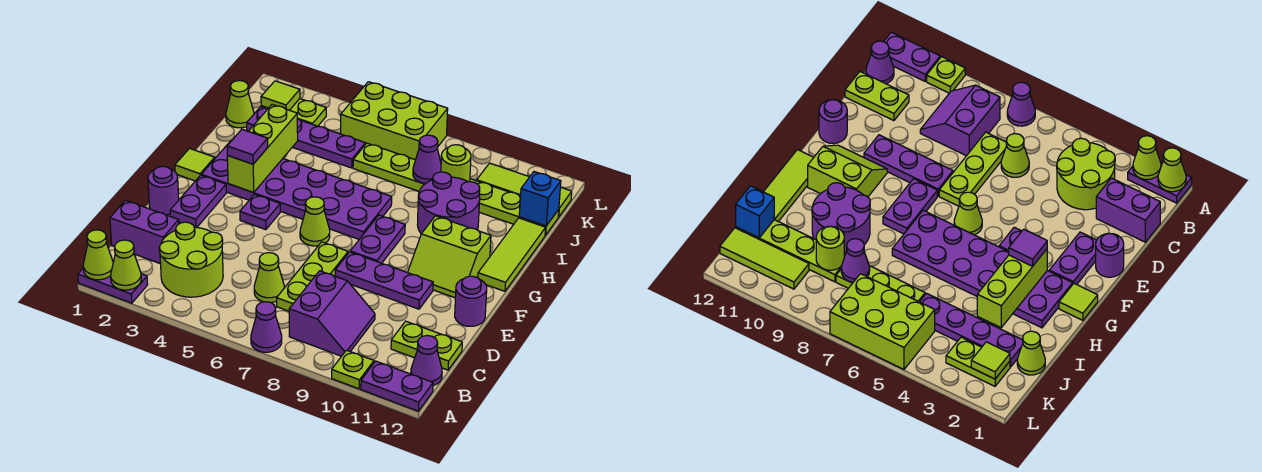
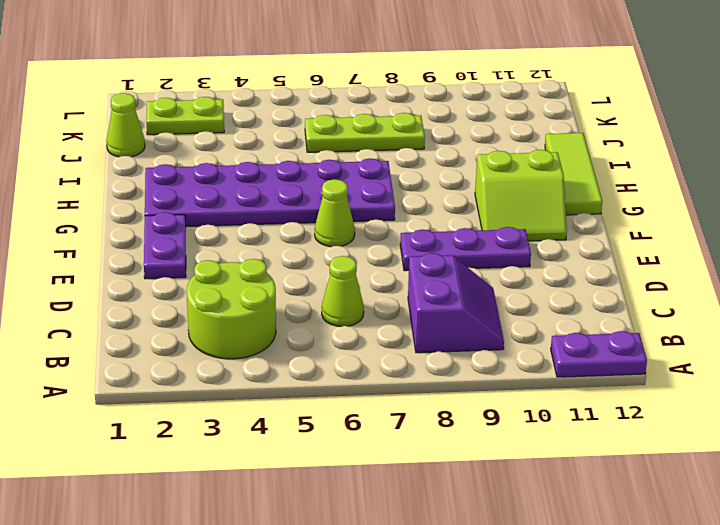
none -> purple 1x2 plate [78,269,148,303]
none -> purple 1x1 cone [251,302,282,352]
none -> lime 1x1 plate [332,350,374,389]
none -> purple 1x1 cone [411,336,442,386]

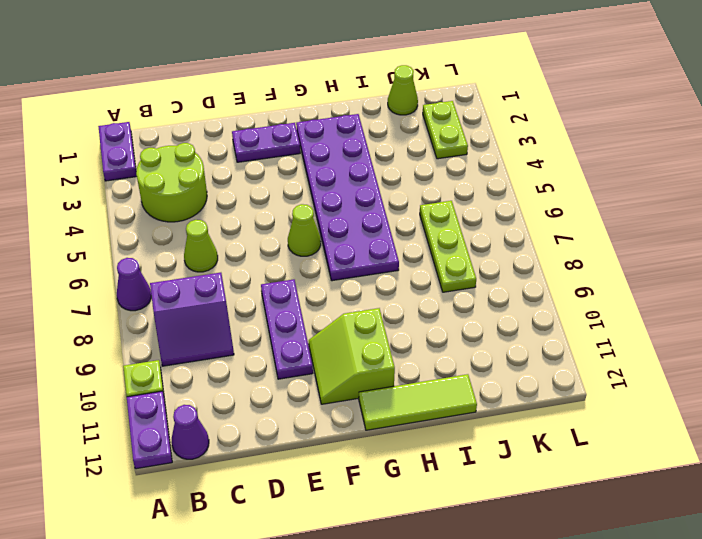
none -> purple 1x2 brick [110,200,179,264]
none -> lime 1x3 plate [277,242,348,311]
none -> lime 1x2 plate [391,321,462,370]
none -> purple 1x1 round brick [148,166,179,215]

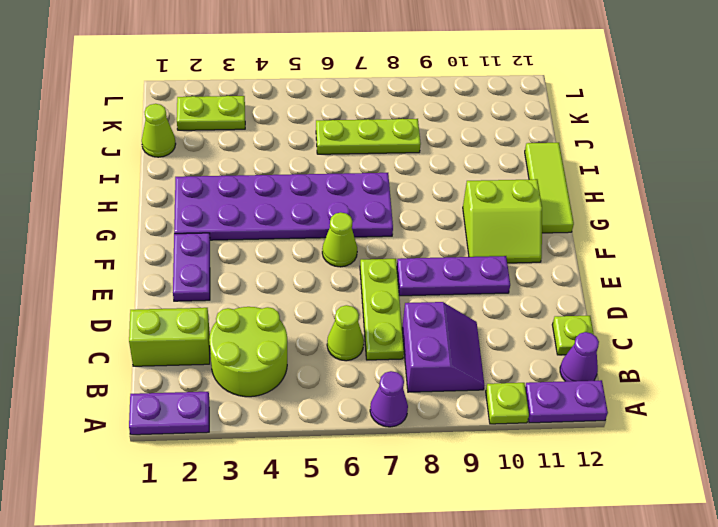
lime 1x2 brick [129,308,210,366] -> purple 1x2 brick [110,200,179,264]
lime 1x1 plate [552,316,594,355] -> lime 1x2 plate [391,321,462,370]
none -> purple 1x1 round brick [148,166,179,215]
none -> purple 1x1 round brick [455,276,487,326]
none -> purple 1x1 plate [240,194,280,230]
none -> purple 1x2 plate [350,215,405,263]

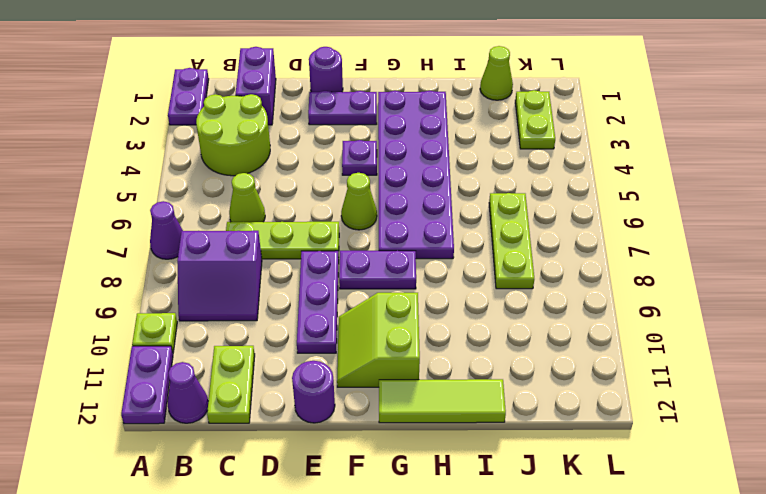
none -> lime 1x1 tile [175,148,215,181]
none -> purple 2x2 round brick [417,172,480,234]
none -> purple 1x4 plate [247,107,365,168]
none -> lime 1x4 plate [470,179,559,235]

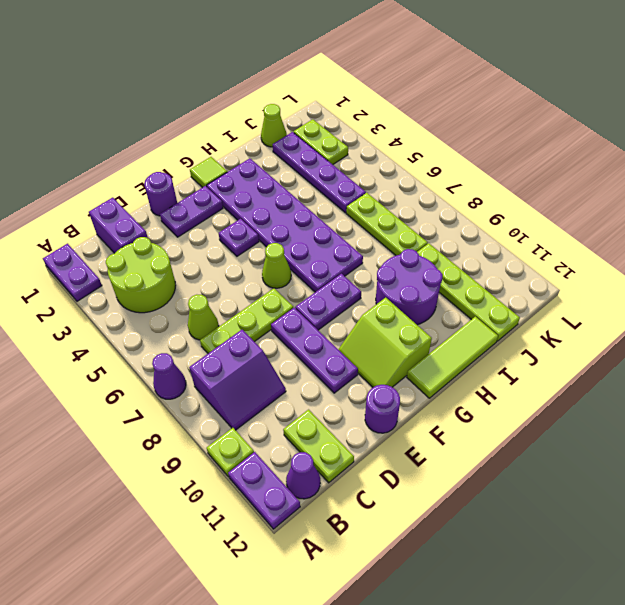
none -> lime 2x3 brick [341,82,448,160]
none -> lime 1x3 tile [477,163,572,217]
none -> lime 1x1 cone [83,230,113,280]
none -> lime 1x1 cone [111,240,141,290]

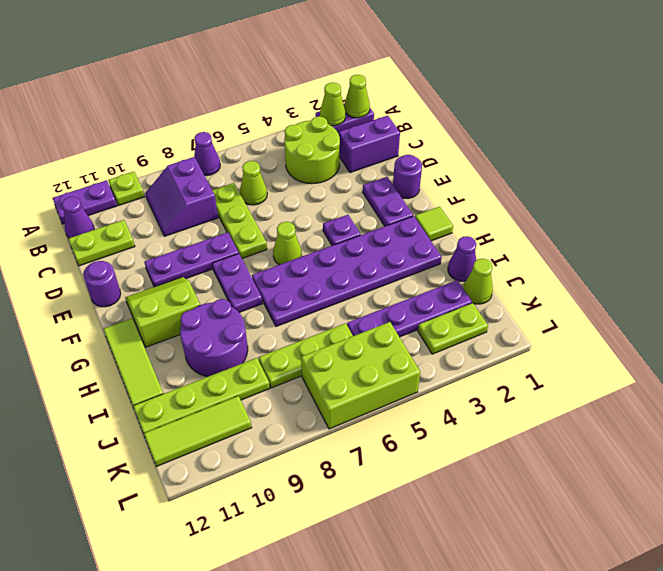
purple 1x1 cone [448,236,476,281] -> purple 1x1 cone moved to [413,135,441,184]
none -> lime 1x3 brick [227,105,298,193]
none -> lime 1x1 round brick [441,145,471,182]
none -> blue 1x1 brick [519,172,561,226]
none -> lime 1x1 tile [261,81,300,110]

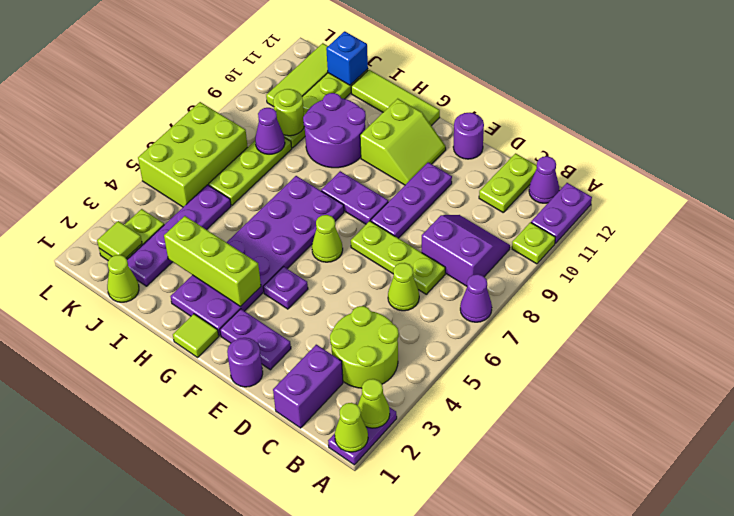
none -> purple 1x1 tile [227,129,268,164]

